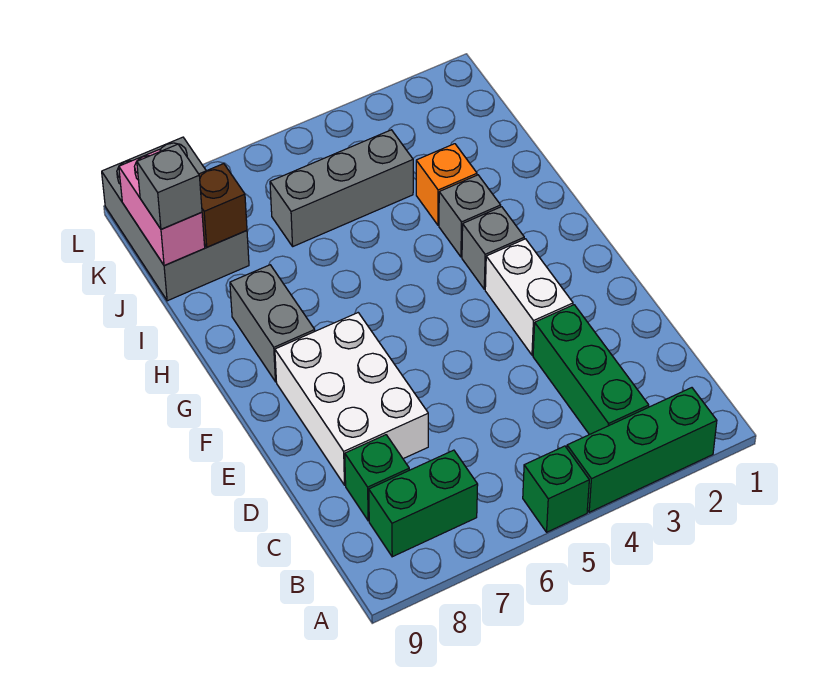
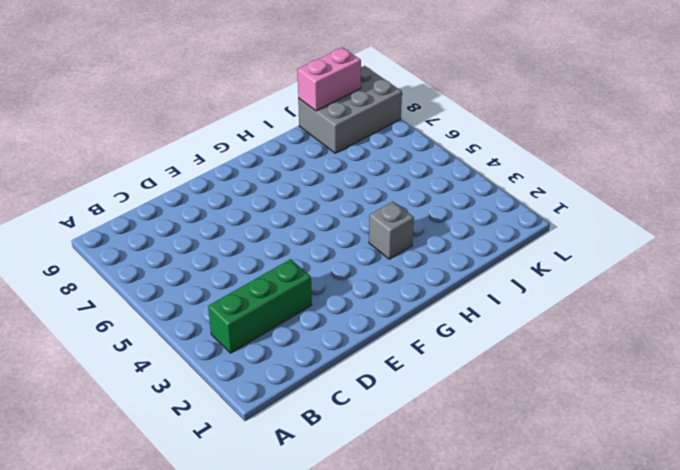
none -> green 1x3 brick [567,388,717,512]
none -> green 1x1 brick [523,446,589,532]
none -> green 1x2 brick [369,450,478,557]

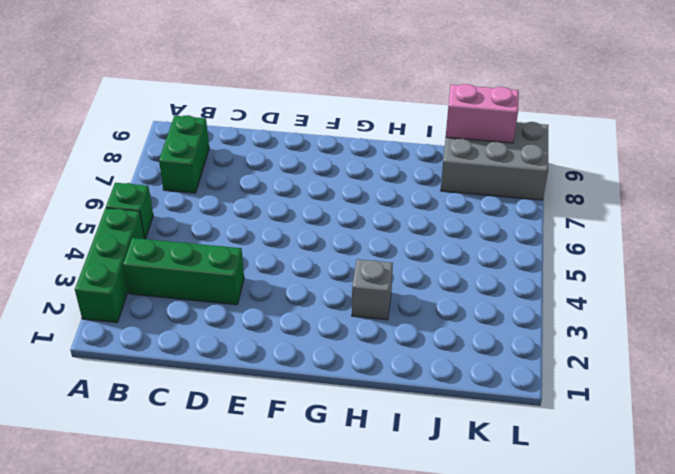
none -> green 1x1 brick [345,435,409,521]
none -> white 2x3 brick [275,313,428,485]
none -> white 1x2 brick [485,239,573,355]

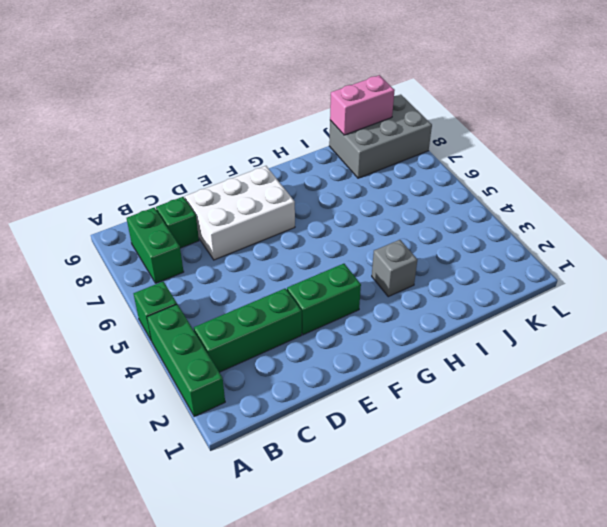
green 1x2 brick [287,264,361,335] -> white 1x2 brick [485,239,573,355]
none -> grey 1x1 brick [462,207,524,289]
none -> grey 1x2 brick [230,265,315,382]
none -> orange 1x1 brick [416,144,477,225]

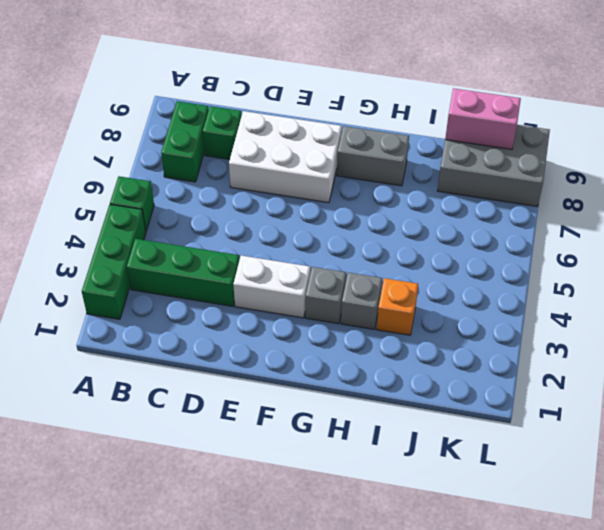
none -> grey 1x3 brick [270,130,413,246]
none -> brown 1x1 brick [199,164,247,247]
none -> grey 1x1 brick [137,144,202,229]

